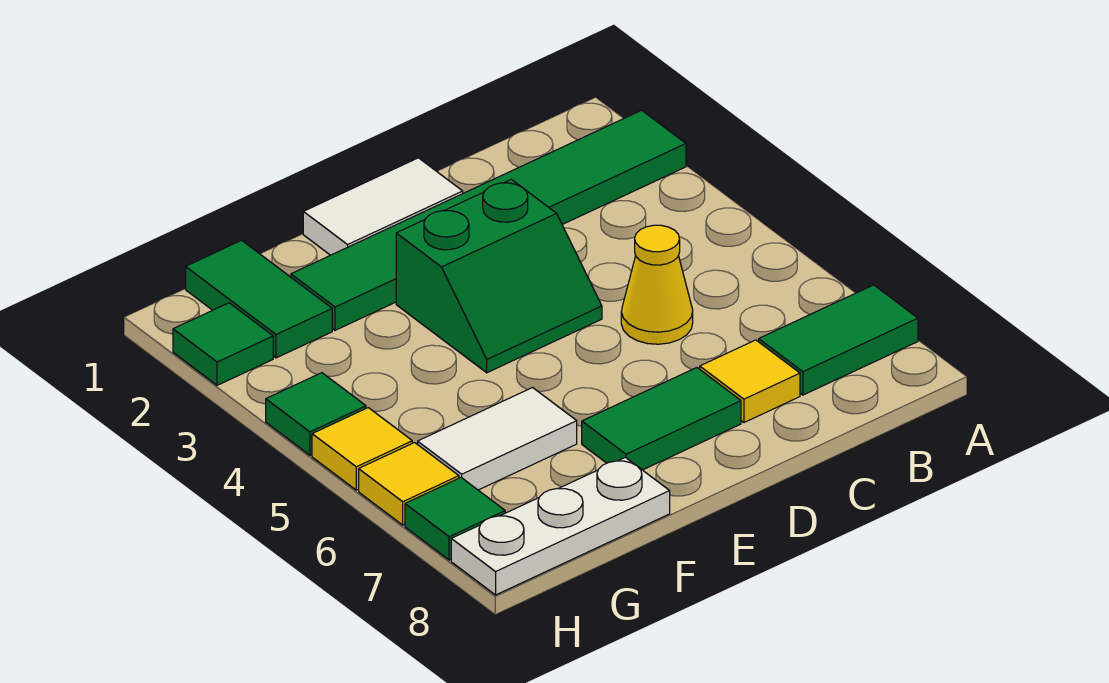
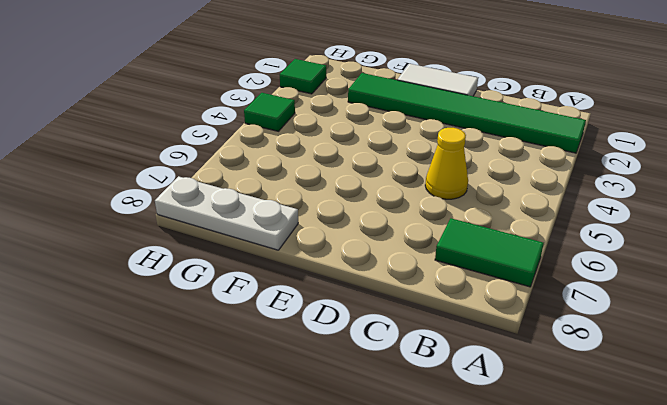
none -> yellow 1x1 tile [700,340,800,422]
none -> green 2x2 slope [396,179,602,373]
none -> green 1x2 tile [582,368,741,470]

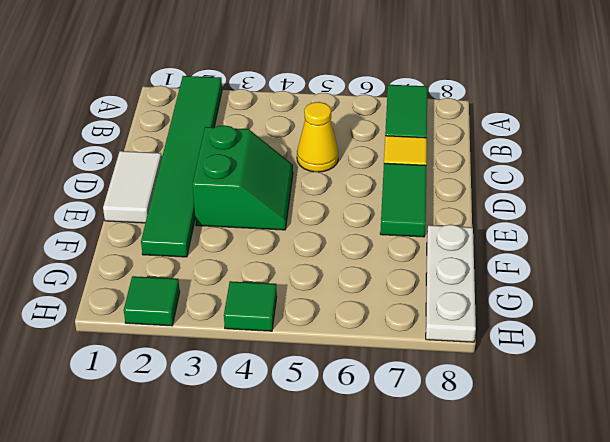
none -> white 1x2 tile [418,388,577,490]
none -> green 1x2 tile [186,240,332,358]
none -> yellow 1x1 tile [312,408,412,490]

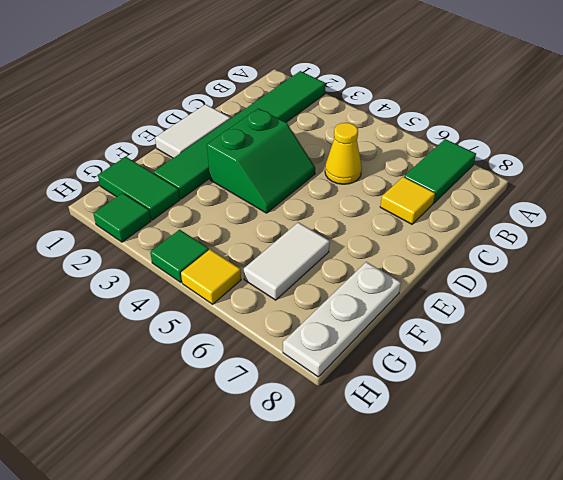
none -> green 1x2 tile [582,368,741,470]
none -> yellow 1x1 tile [359,443,459,525]
none -> green 1x1 tile [405,478,505,560]

